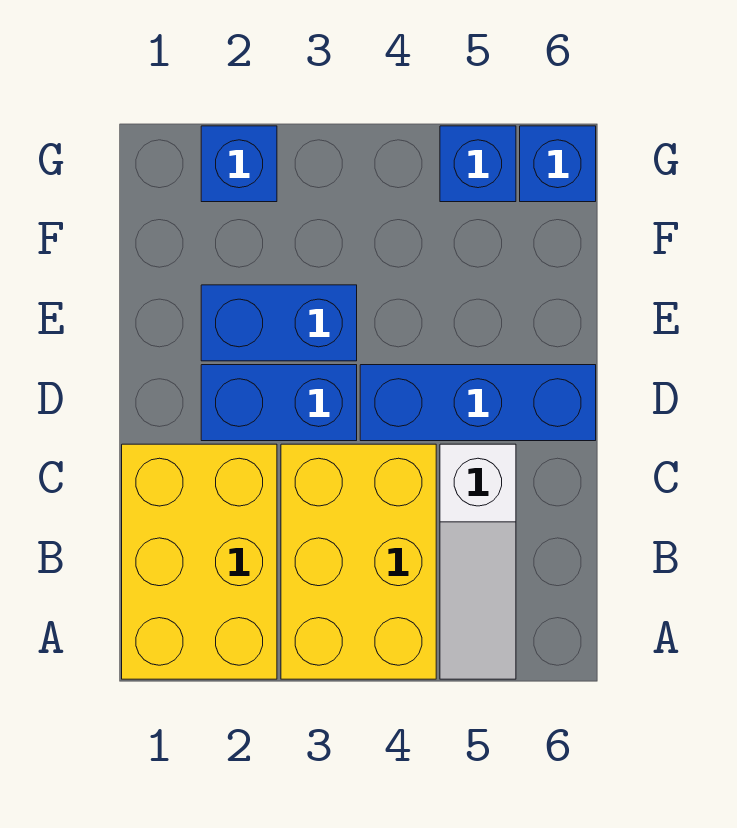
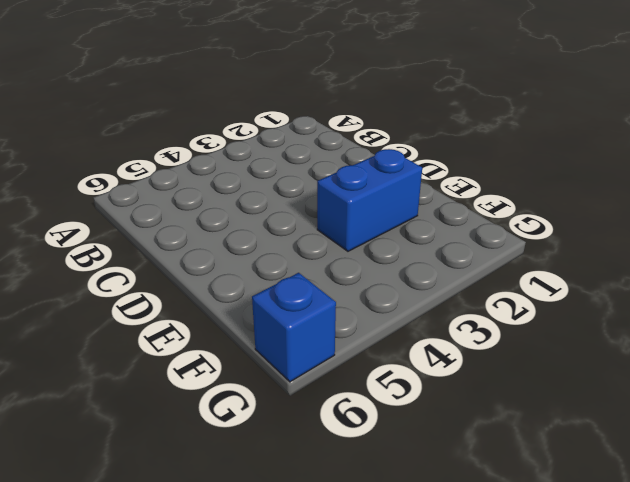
none -> yellow 2x3 brick [122,444,277,679]
none -> yellow 2x3 brick [281,444,436,679]

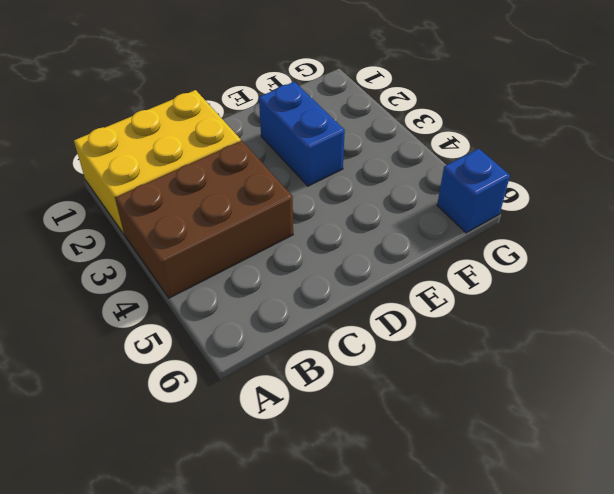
brown 2x3 brick [115,141,293,298] -> yellow 2x3 brick [281,444,436,679]
none -> white 1x3 slope [440,444,516,679]
none -> blue 1x2 brick [201,365,357,441]

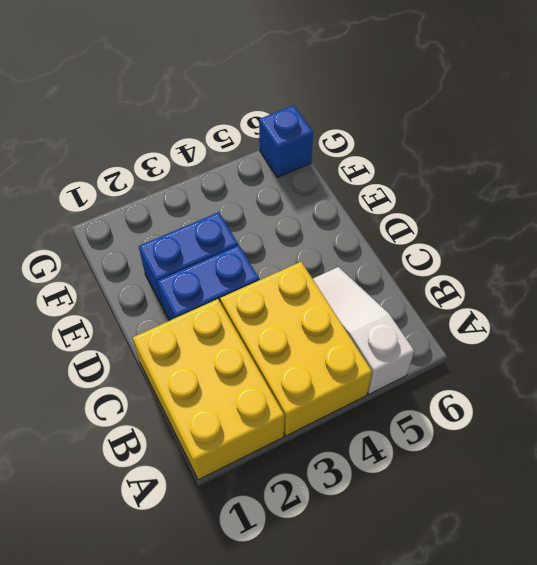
white 1x3 slope [313,267,414,394] -> white 1x3 slope turned to [440,444,516,679]
none -> blue 1x3 brick [360,365,596,441]
none -> blue 1x1 brick [201,126,277,202]

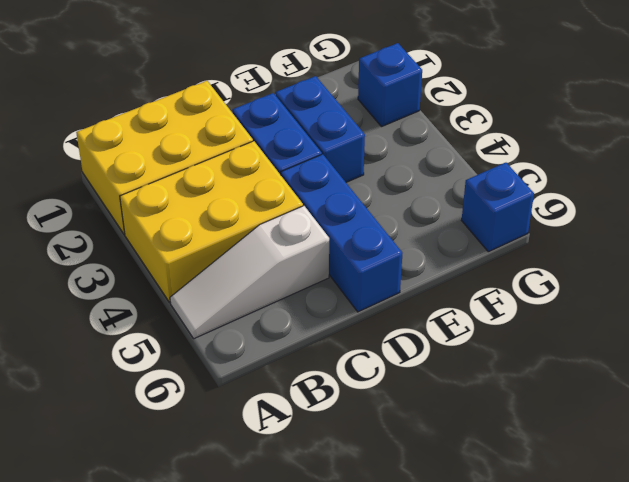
none -> blue 1x1 brick [440,126,516,202]

